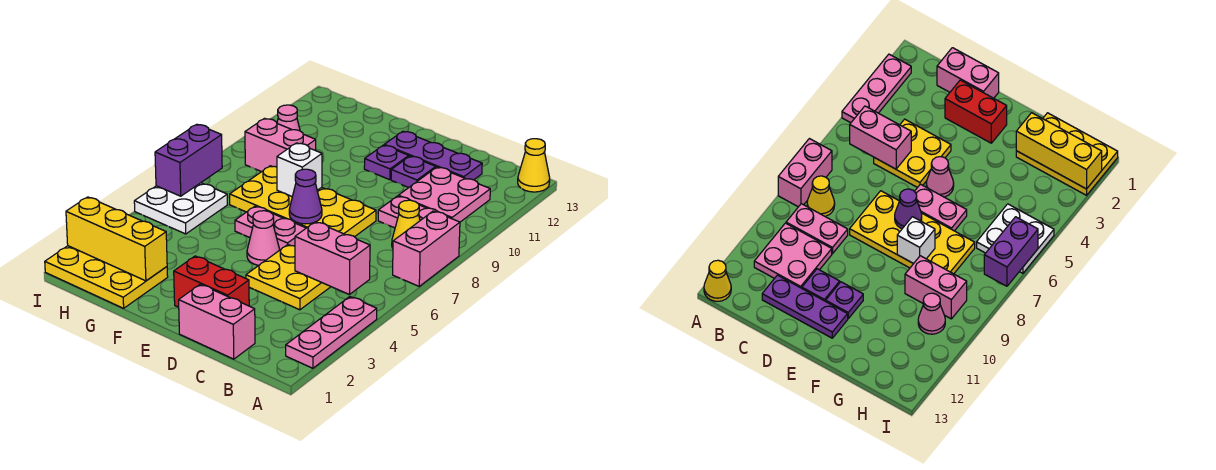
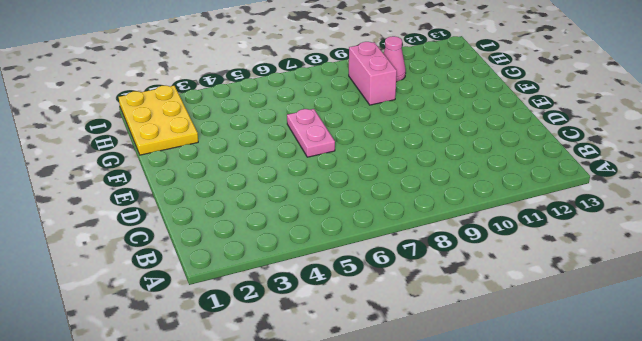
none -> pink 1x3 plate [286,297,377,368]
none -> pink 1x2 brick [393,211,460,286]
none -> yellow 1x1 cone [518,139,550,192]

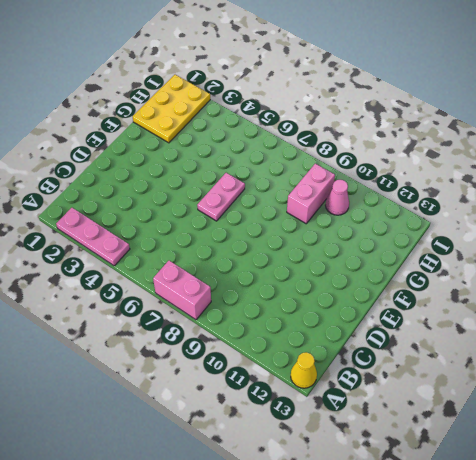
none -> yellow 1x1 cone [392,200,420,248]
none -> pink 1x2 plate [378,196,438,228]
none -> pink 2x2 plate [398,167,490,222]

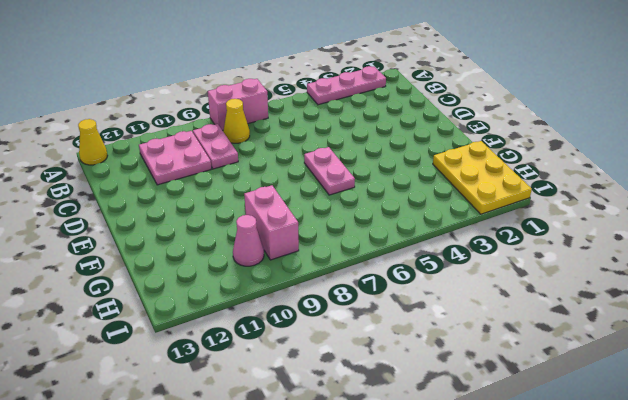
none -> pink 1x2 brick [179,284,255,359]
none -> yellow 2x2 plate [246,245,331,310]
none -> purple 1x3 plate [384,131,482,180]

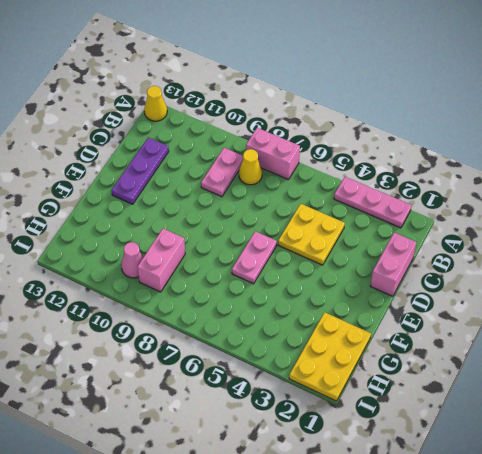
none -> pink 2x2 plate [398,167,490,222]
none -> red 1x2 brick [174,256,249,307]
none -> yellow 2x4 plate [230,166,376,237]

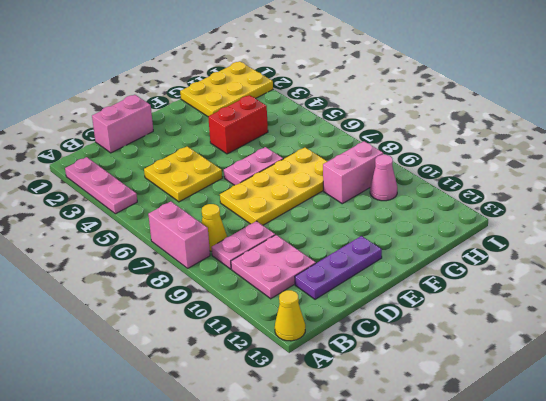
red 1x2 brick [208,95,268,154] -> red 1x2 brick moved to [174,256,249,307]
none -> purple 1x1 plate [391,156,436,188]
none -> pink 1x1 cone [247,211,280,265]
none -> purple 1x1 plate [364,145,409,180]

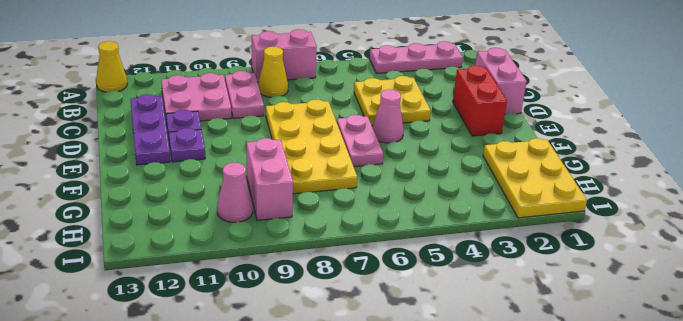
none -> white 2x2 plate [134,183,228,234]
none -> pink 1x2 brick [295,222,370,294]
none -> purple 1x1 cone [289,169,322,224]

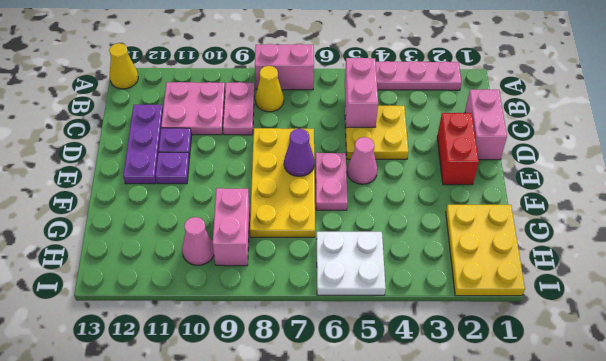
none -> white 1x1 brick [277,143,322,196]
none -> yellow 1x3 brick [66,197,167,281]
none -> purple 1x2 brick [155,124,222,196]

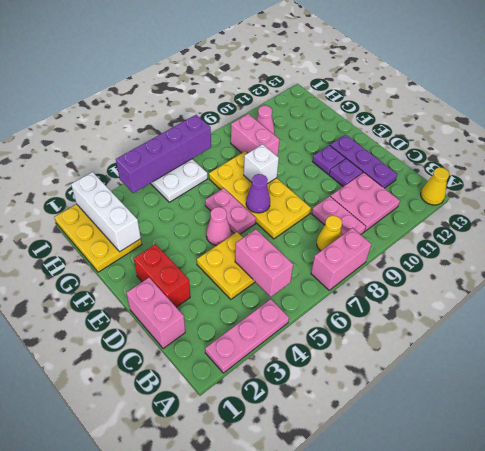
white 1x3 brick [71,172,141,252] -> yellow 1x3 brick [66,197,167,281]
purple 1x4 brick [116,115,211,193] -> purple 1x2 brick [155,124,222,196]

